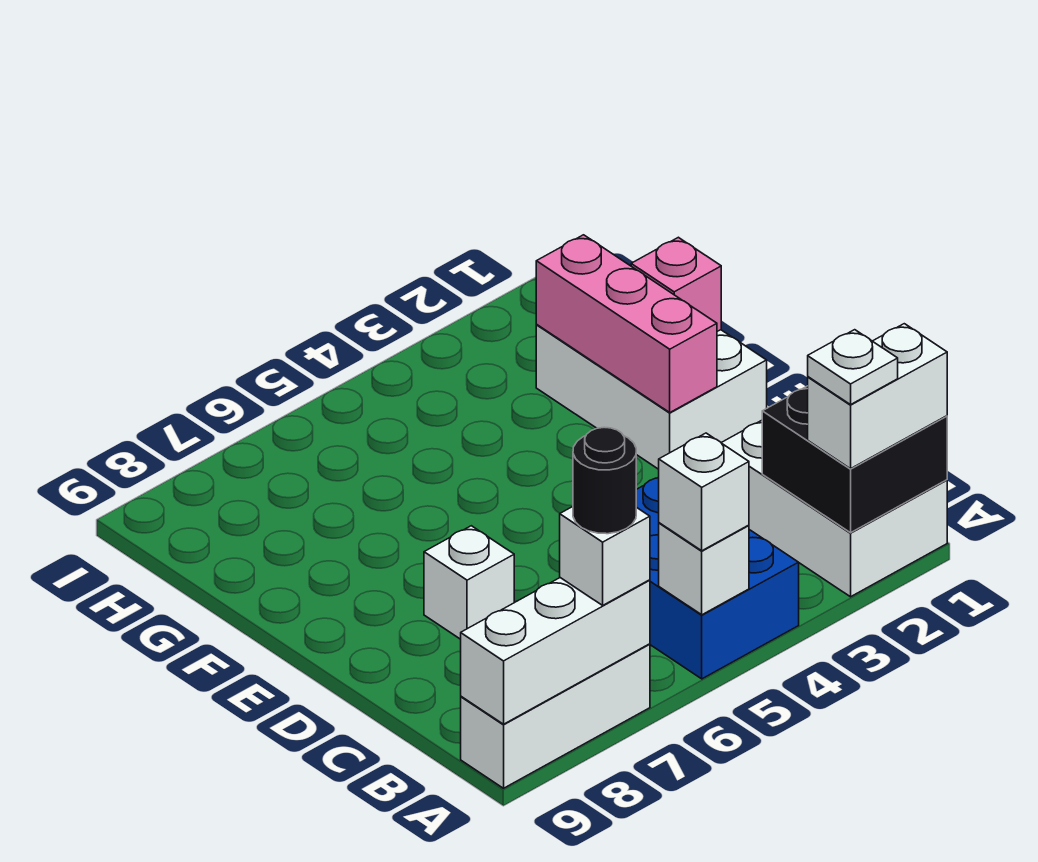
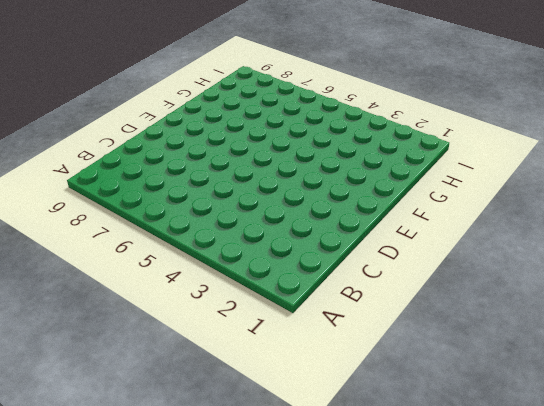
none -> white 2x3 brick [721,420,947,597]
none -> blue 2x3 brick [636,477,799,679]
none -> white 1x3 brick [461,644,650,788]

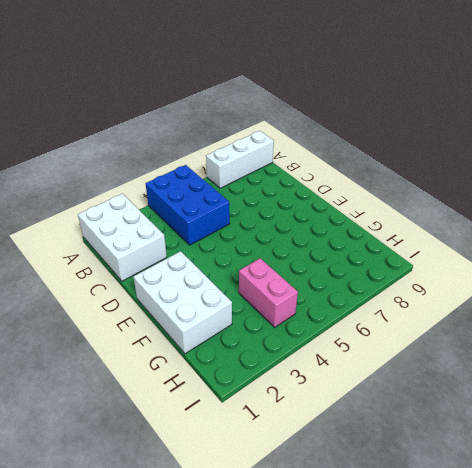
pink 1x2 brick [239,258,298,327] -> none
none -> white 1x1 brick [424,526,514,639]
none -> black 2x2 brick [762,386,947,533]
none -> white 1x1 brick [659,523,749,615]

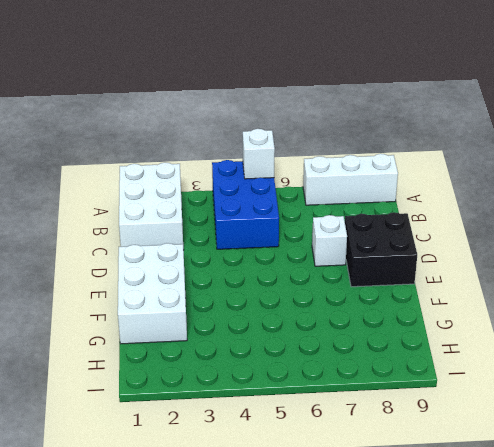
black 2x2 brick [345,212,417,287] -> black 2x2 brick moved to [762,386,947,533]
none -> white 1x3 brick [461,578,650,724]
none -> pink 1x3 brick [536,235,717,412]
none -> pink 1x1 brick [631,237,721,331]

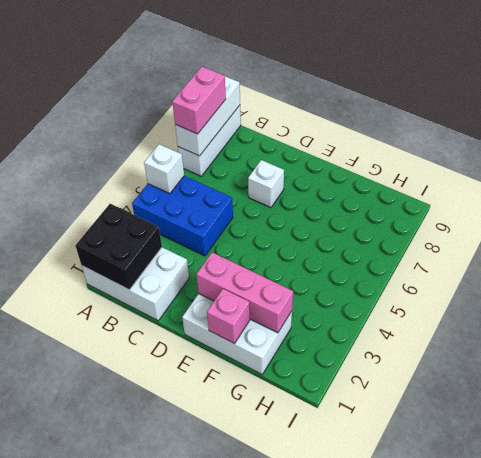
pink 1x2 brick [172,67,226,134] -> white 1x1 brick [560,507,650,605]
none -> white 1x2 brick [808,324,947,469]
none -> white 1x1 brick [659,433,749,551]
none -> white 1x1 plate [808,330,898,405]

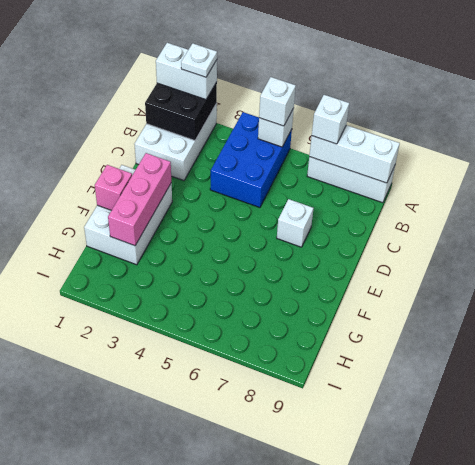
none -> black 1x1 round brick [573,427,636,534]

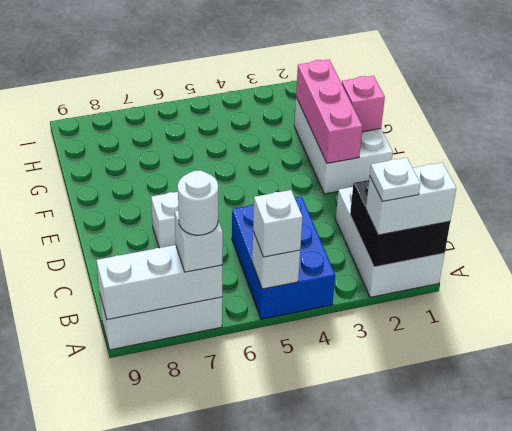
white 1x1 round brick [178,171,218,235] -> black 1x1 round brick [573,427,636,534]

